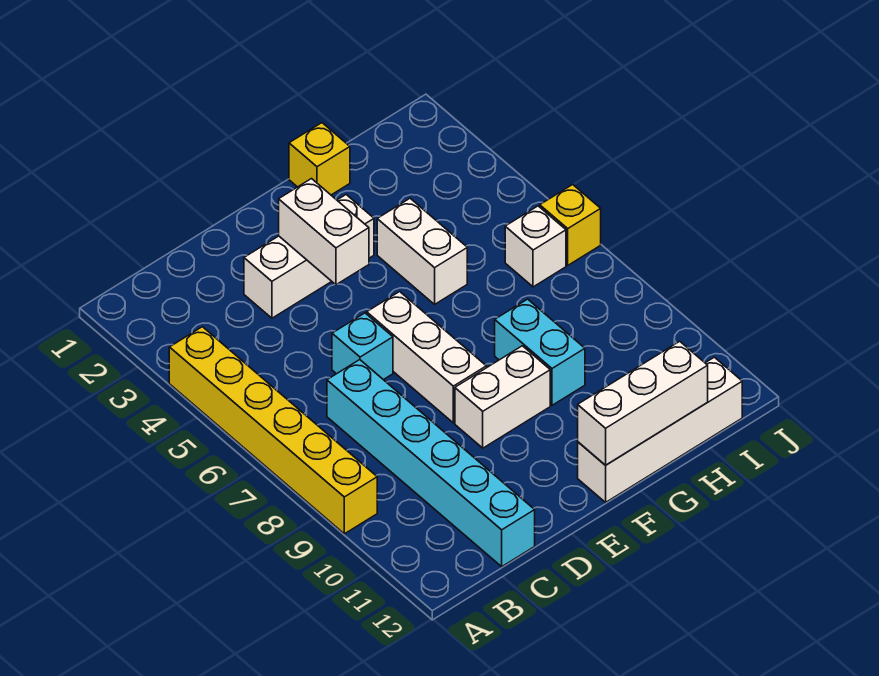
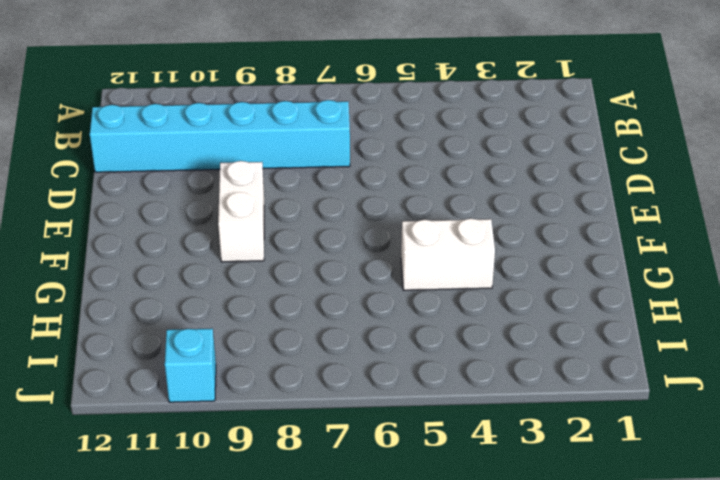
cyan 1x1 brick [165,328,216,402] -> cyan 1x1 brick moved to [332,313,393,380]
none -> yellow 1x6 brick [169,327,377,534]
none -> white 1x3 brick [244,195,374,318]
none -> white 1x3 brick [367,292,486,423]

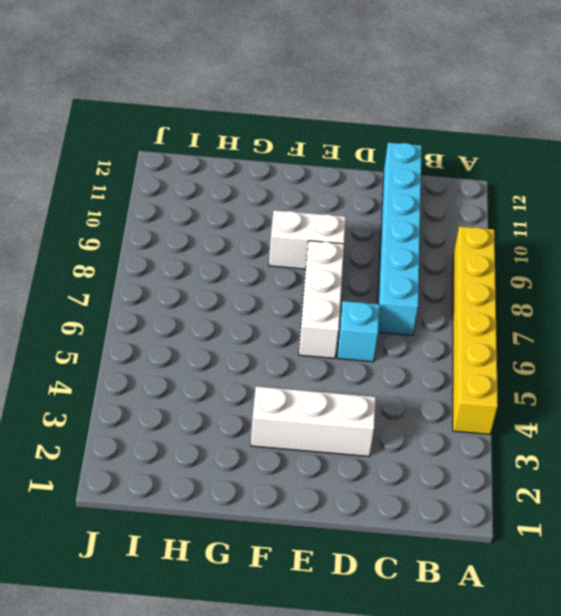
none -> white 1x4 brick [578,357,742,502]
none -> yellow 1x1 brick [289,123,350,195]
none -> white 1x2 brick [377,198,467,304]

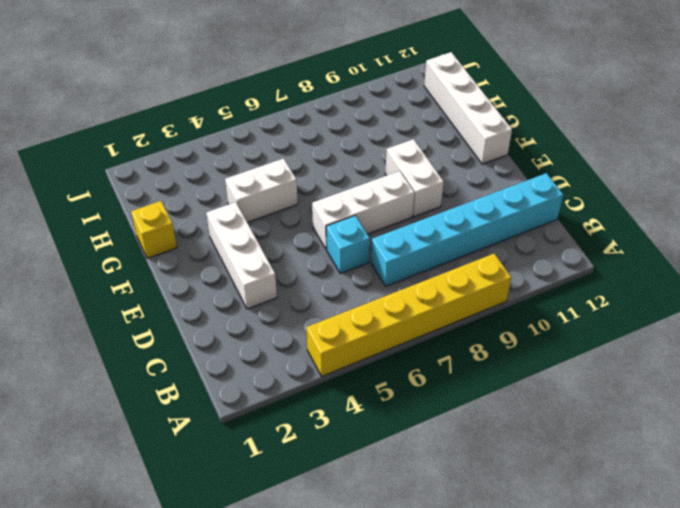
none -> cyan 1x2 brick [495,299,585,405]
none -> white 1x1 brick [505,206,566,287]
none -> yellow 1x1 brick [540,185,601,265]

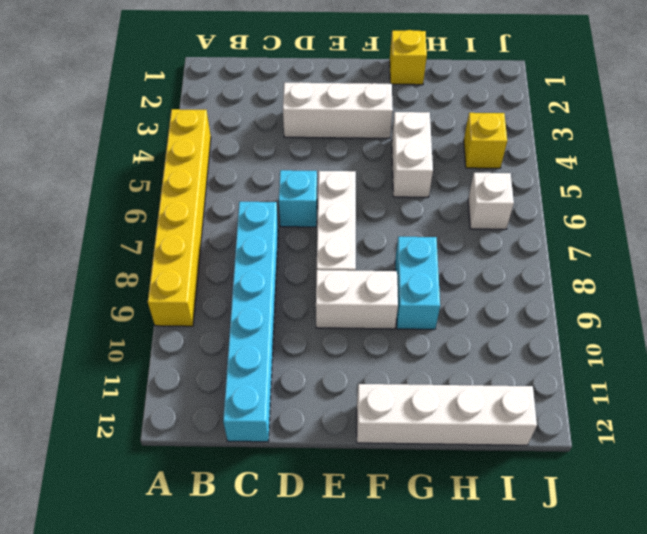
yellow 1x1 brick [464,113,507,168] -> yellow 1x1 brick moved to [540,185,601,265]
none -> white 1x2 brick [279,179,369,285]
none -> white 1x3 brick [578,341,708,465]

